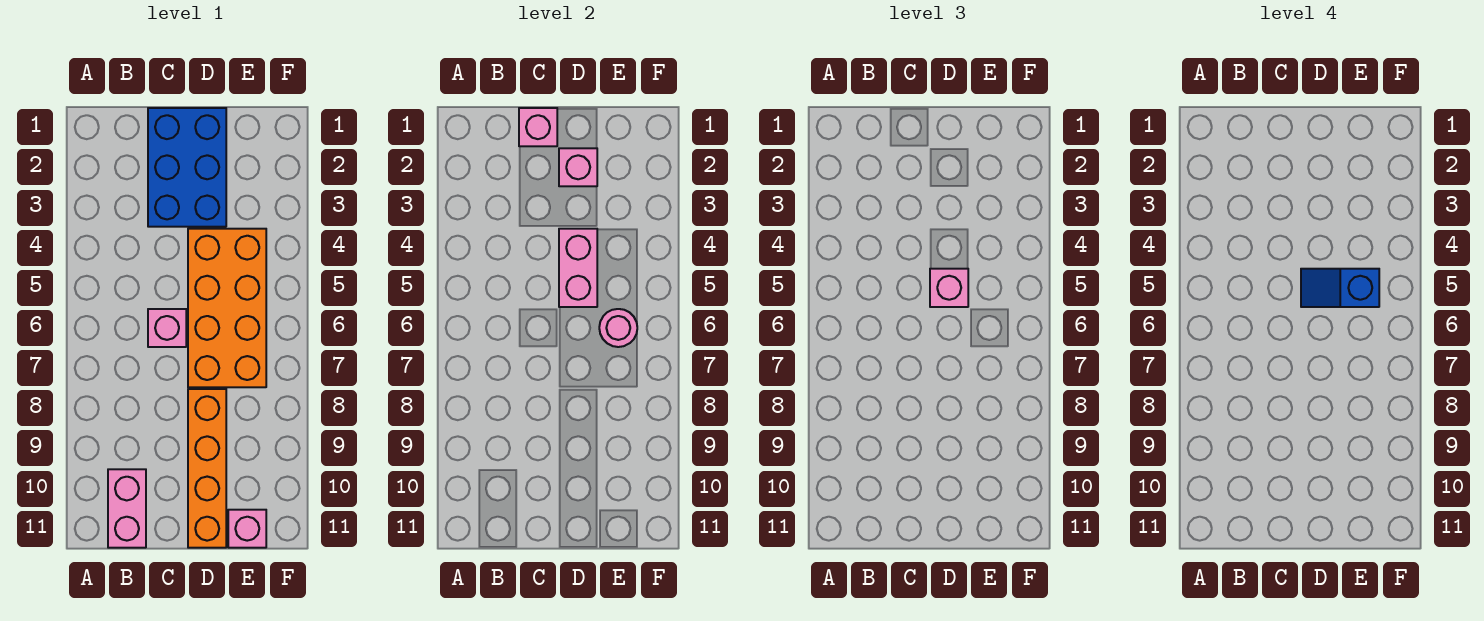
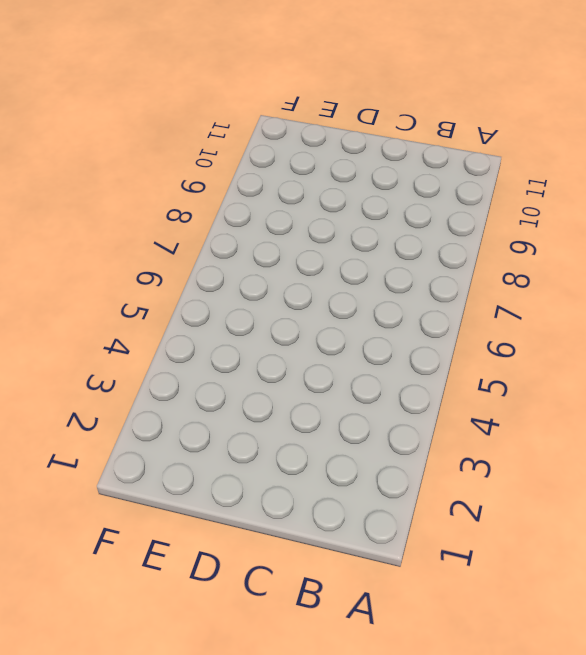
none -> pink 1x2 brick [108,469,146,548]
none -> blue 2x3 brick [148,108,226,227]
none -> pink 1x1 brick [148,309,186,347]

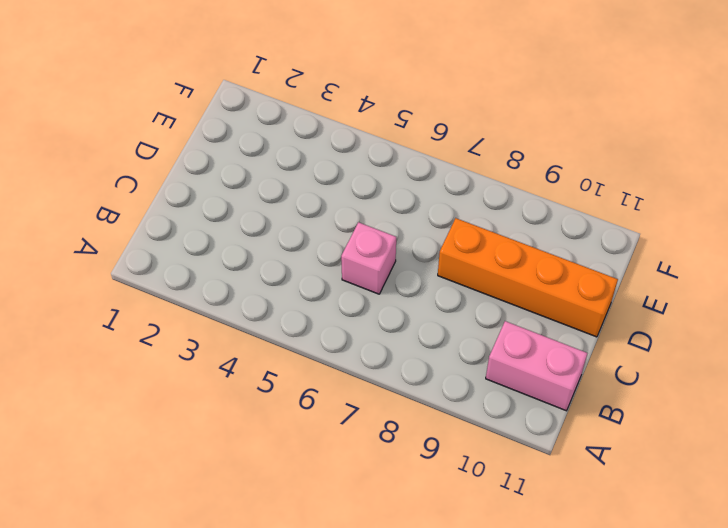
none -> blue 2x3 brick [148,108,226,227]
none -> orange 2x4 brick [188,229,266,387]
none -> pink 1x1 brick [228,510,266,548]

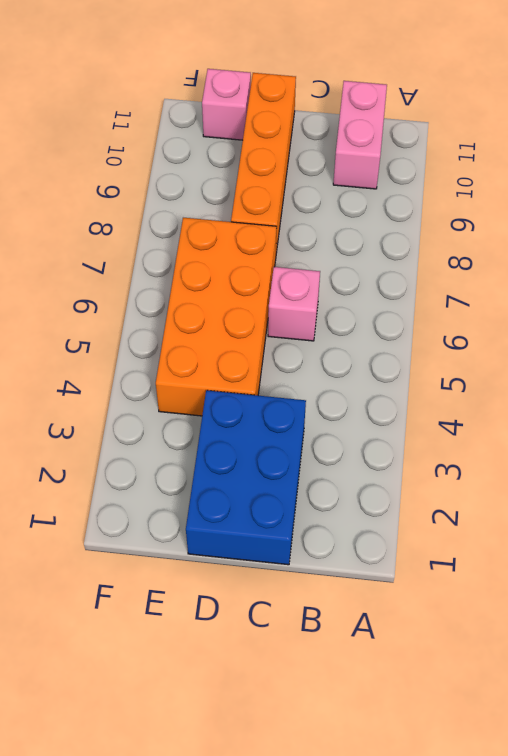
none -> pink 1x1 brick [519,108,557,146]
none -> pink 1x1 brick [559,148,597,186]
none -> pink 1x2 brick [559,229,597,307]

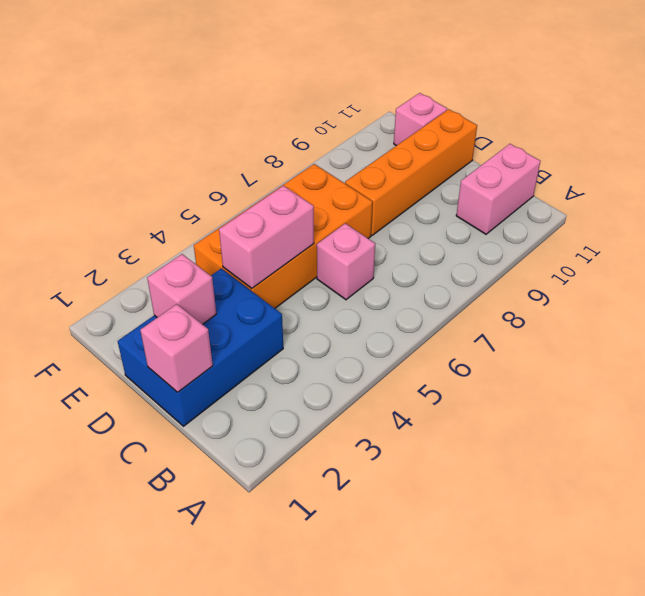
none -> pink 1x1 round brick [599,309,637,347]
none -> pink 1x1 brick [930,269,968,307]
none -> blue 1x2 slope [1301,269,1379,307]

